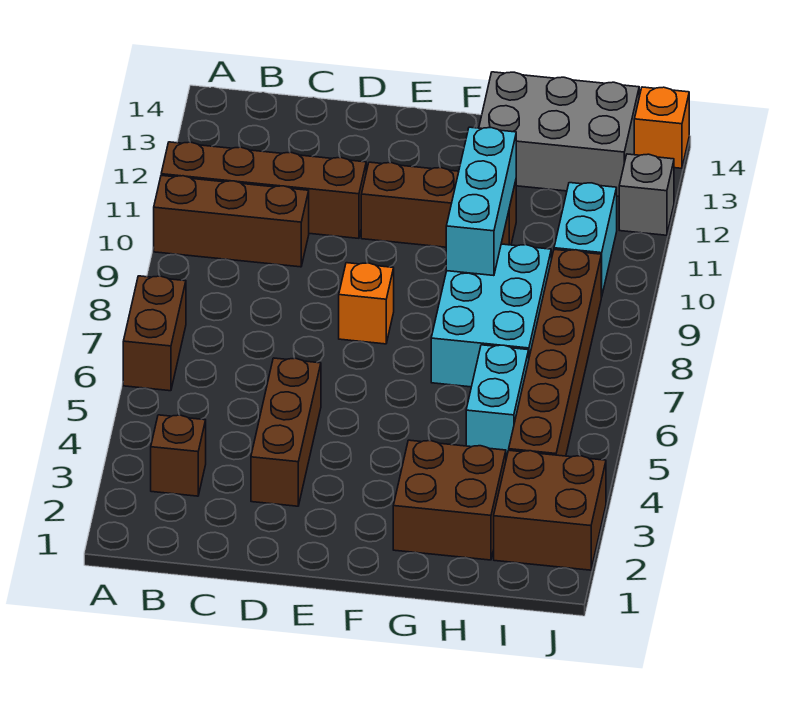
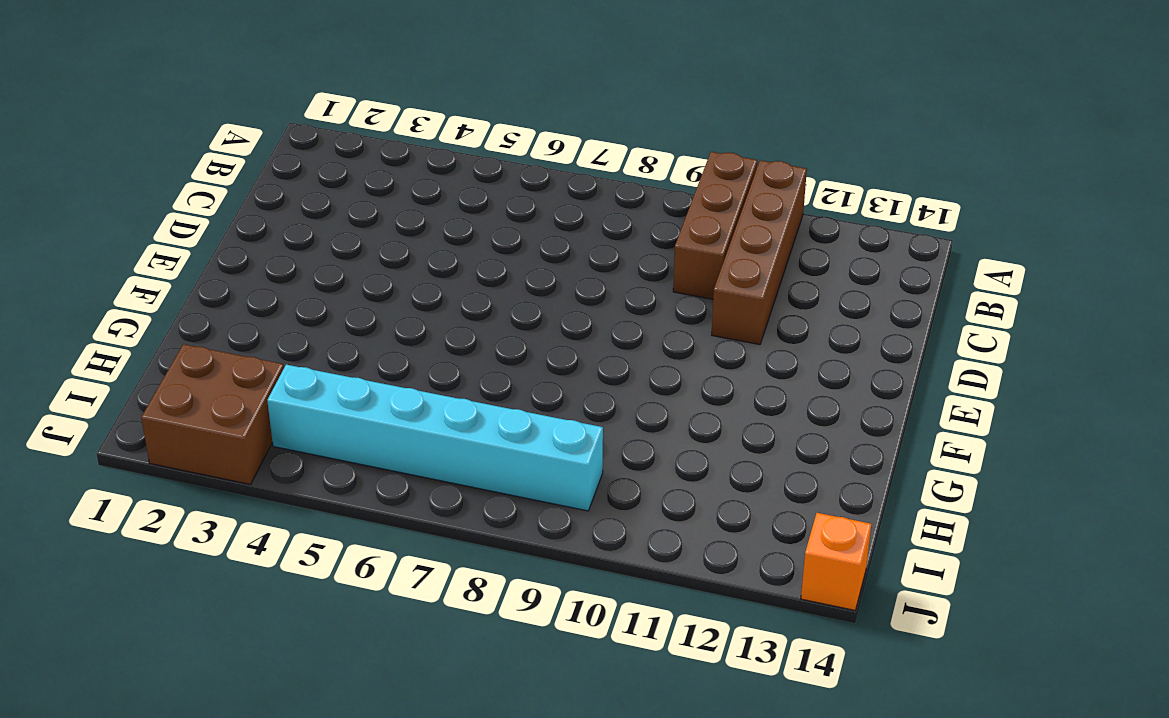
cyan 1x6 brick [267,365,603,511] -> brown 1x6 brick [509,250,601,456]
none -> brown 1x2 brick [123,276,186,391]
none -> brown 1x1 brick [151,415,206,496]
none -> brown 1x3 brick [251,358,321,506]

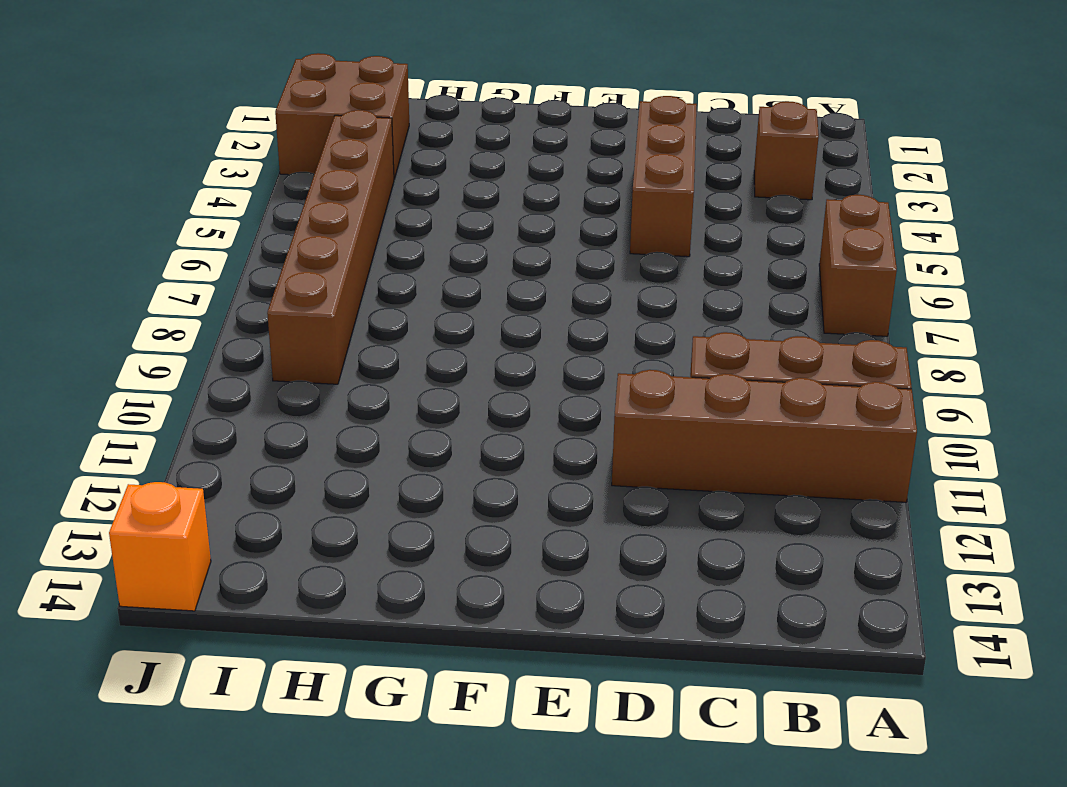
none -> orange 1x1 brick [339,263,394,344]
none -> brown 1x3 brick [361,162,516,247]
none -> brown 2x2 brick [393,440,506,560]

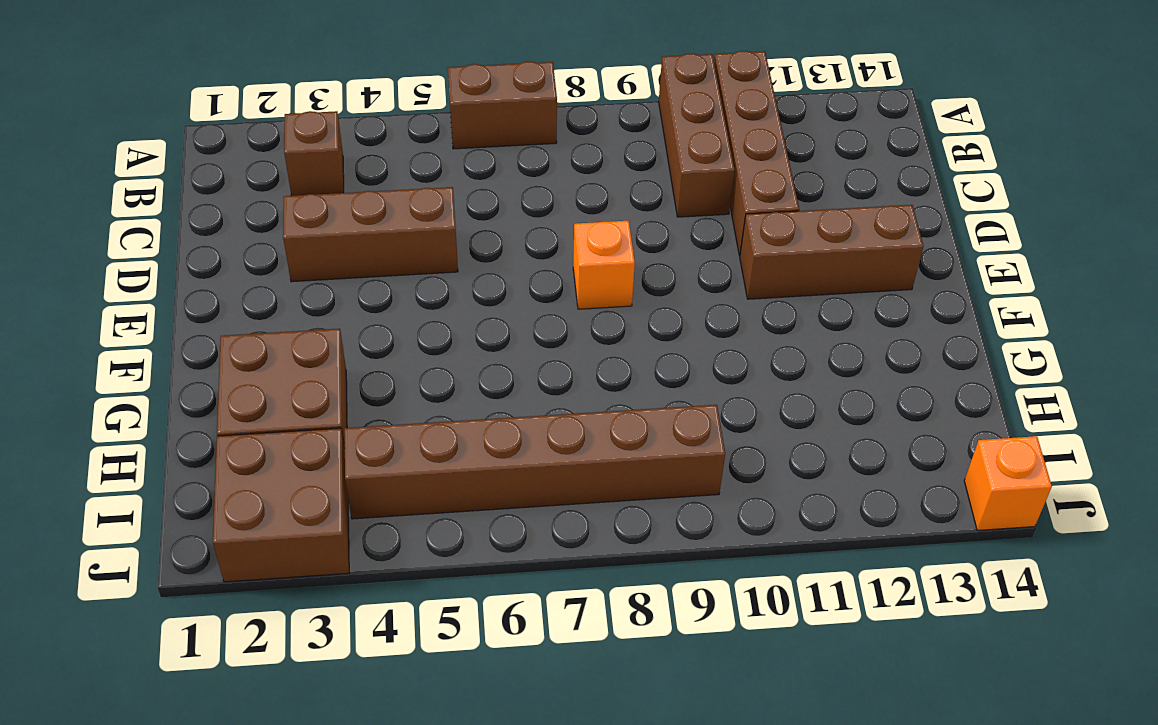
brown 1x3 brick [740,205,924,299] -> brown 1x3 brick turned to [361,162,516,247]
none -> cyan 2x3 brick [431,244,551,387]
none -> grey 2x3 brick [479,72,639,196]
none -> cyan 1x2 brick [466,345,529,458]

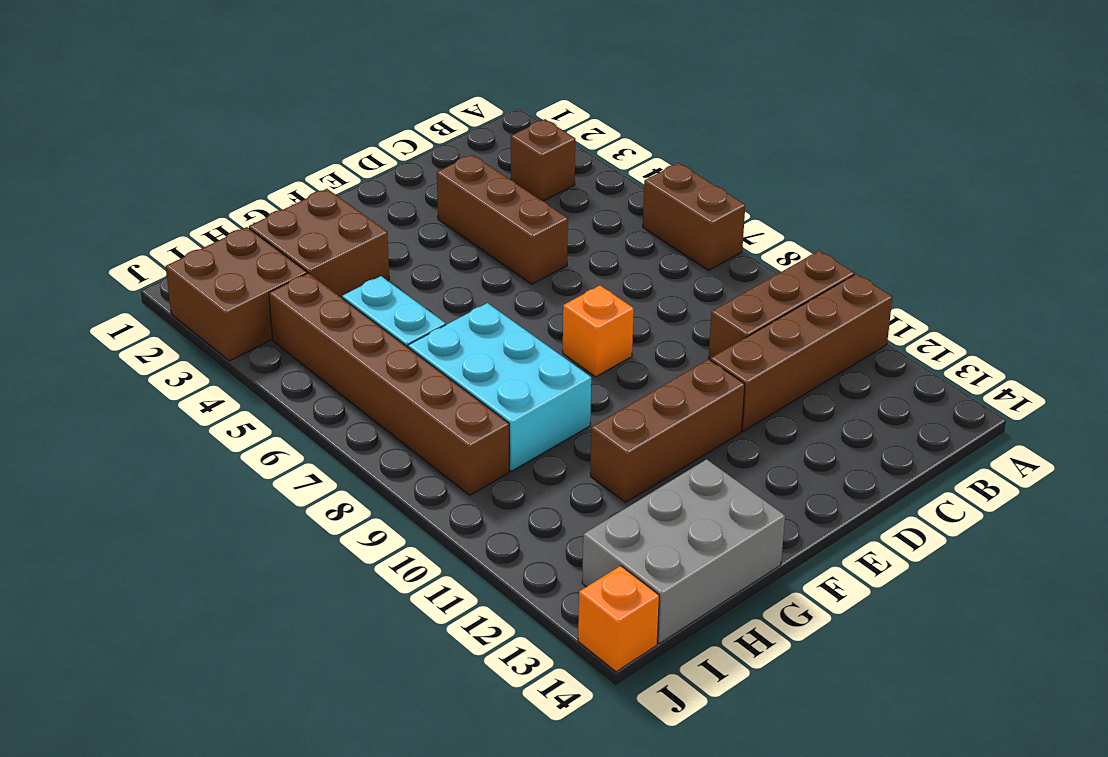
none -> cyan 1x2 brick [554,183,617,297]
none -> grey 1x1 brick [619,154,674,235]
none -> cyan 1x3 brick [446,127,516,276]

